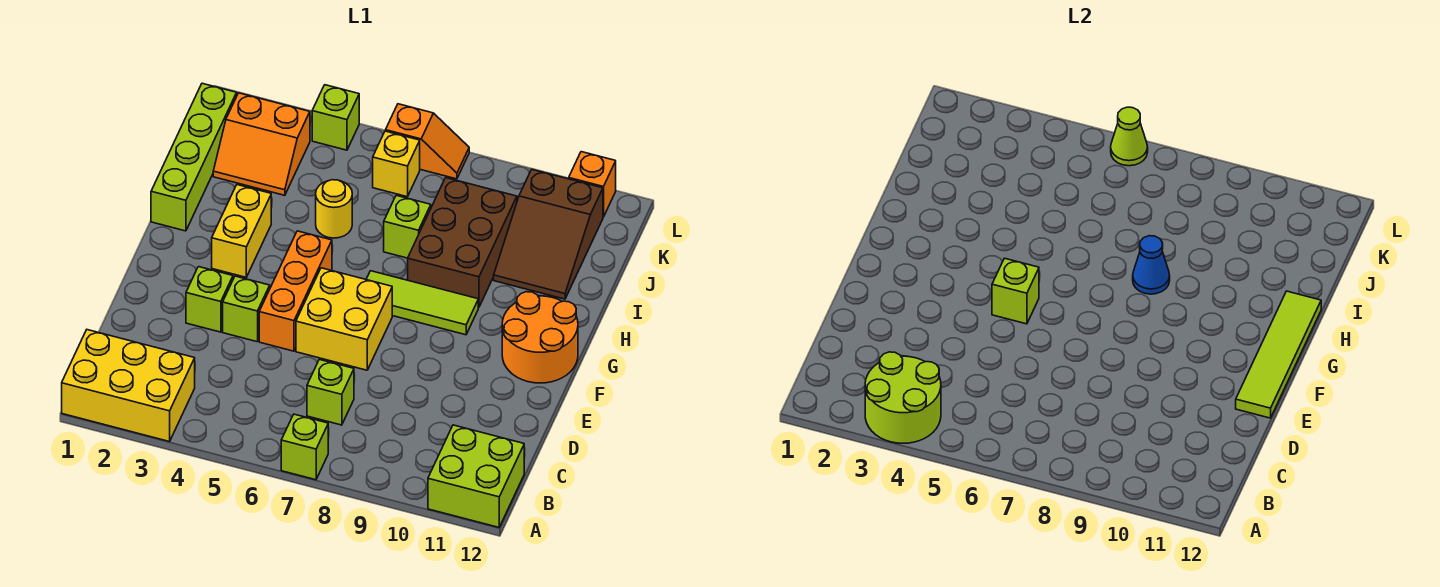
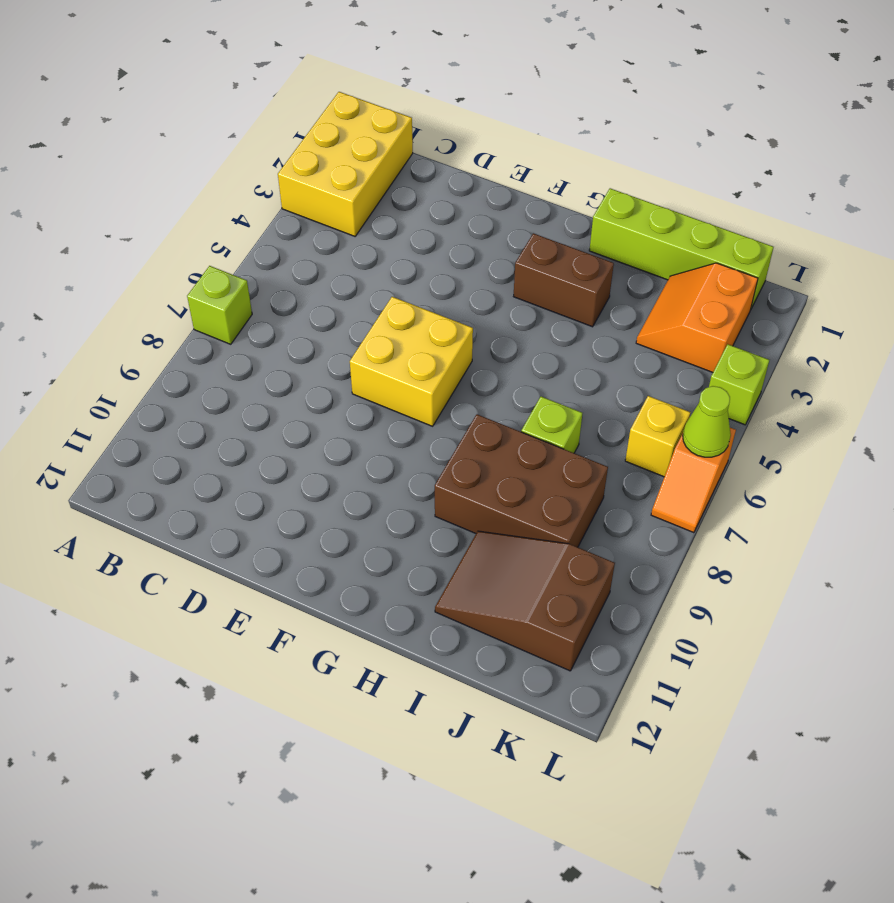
brown 1x2 brick [514,233,614,327] -> yellow 1x2 brick [212,185,271,277]
none -> lime 2x2 brick [428,425,524,527]
none -> lime 1x1 brick [307,359,354,425]
none -> lime 1x1 brick [186,267,233,332]

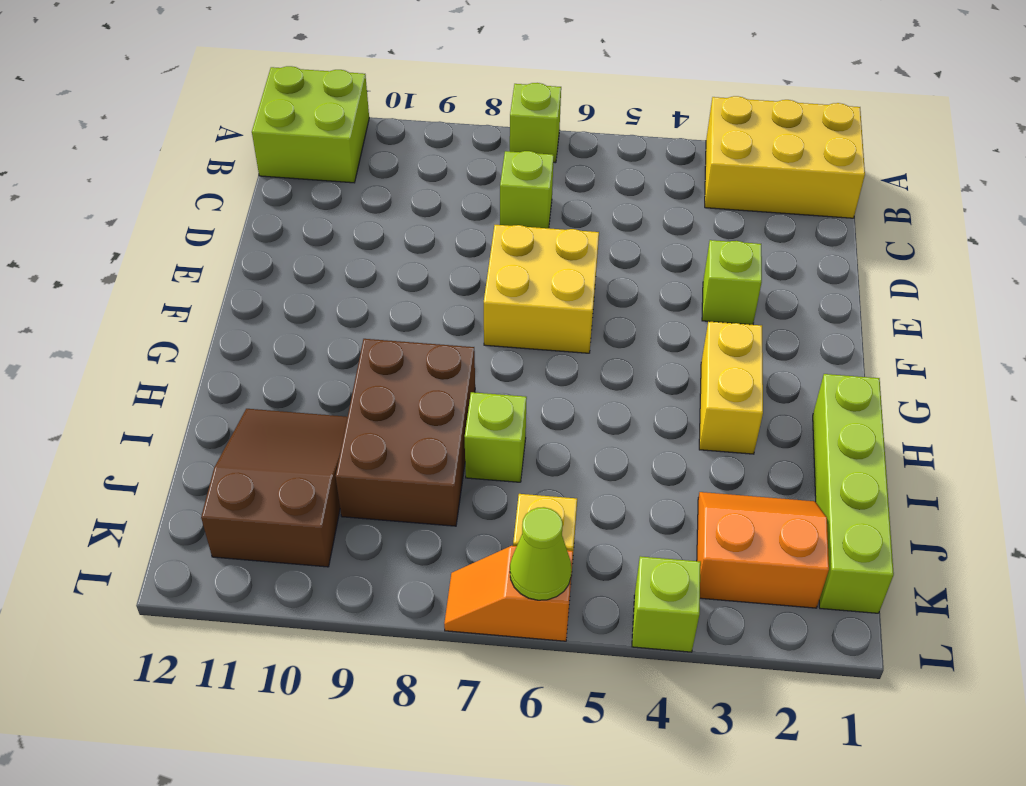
none -> lime 1x1 brick [223,276,270,342]
none -> orange 1x3 brick [259,231,332,351]
none -> orange 2x2 round brick [502,292,578,383]

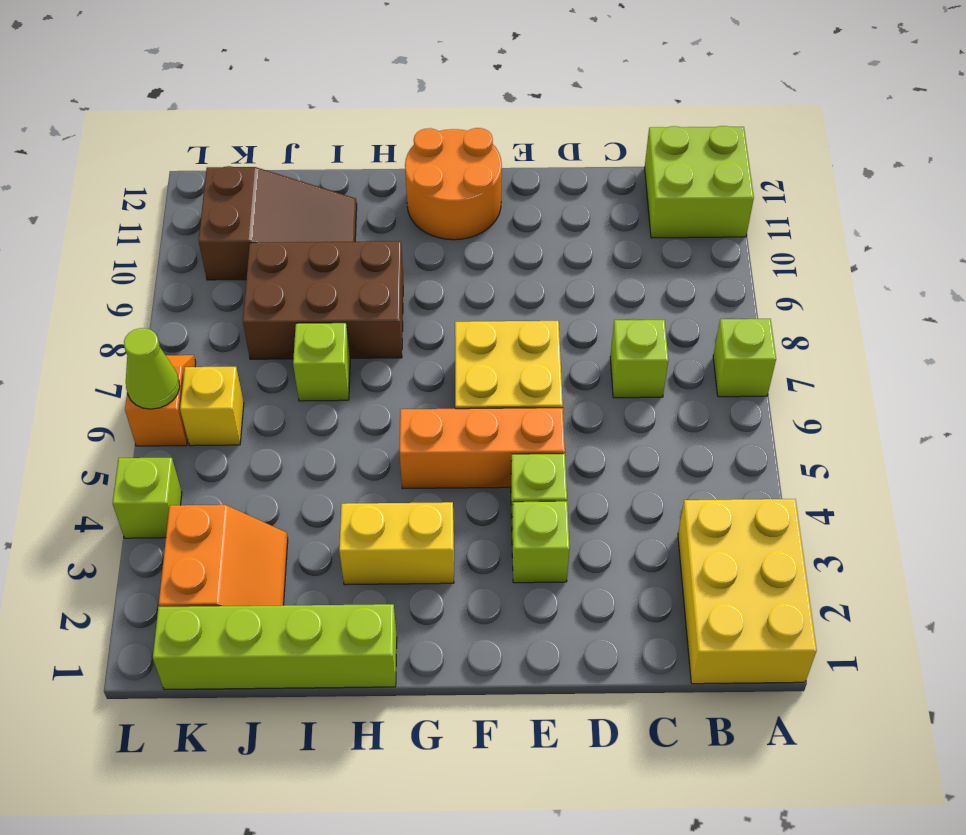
none -> lime 1x3 tile [366,271,478,335]
none -> yellow 1x1 round brick [316,180,352,238]
none -> orange 1x1 brick [569,152,616,217]

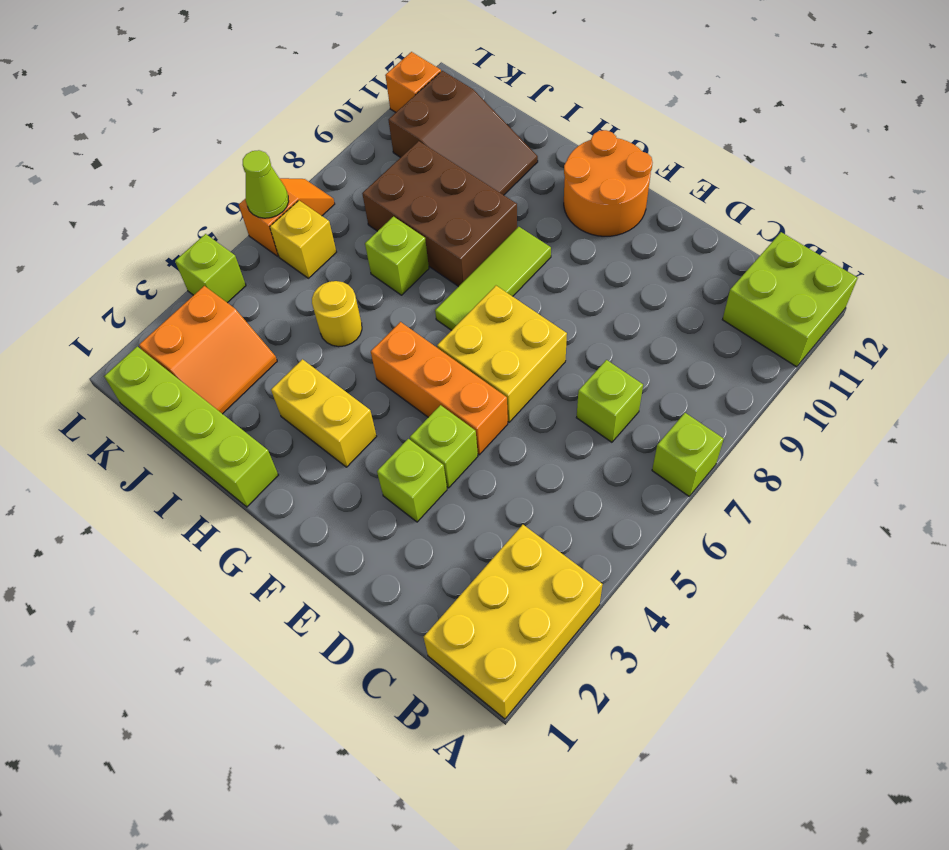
none -> lime 2x2 round brick [865,352,941,443]
none -> lime 1x4 tile [1236,291,1321,418]
none -> lime 1x1 brick [992,258,1039,324]

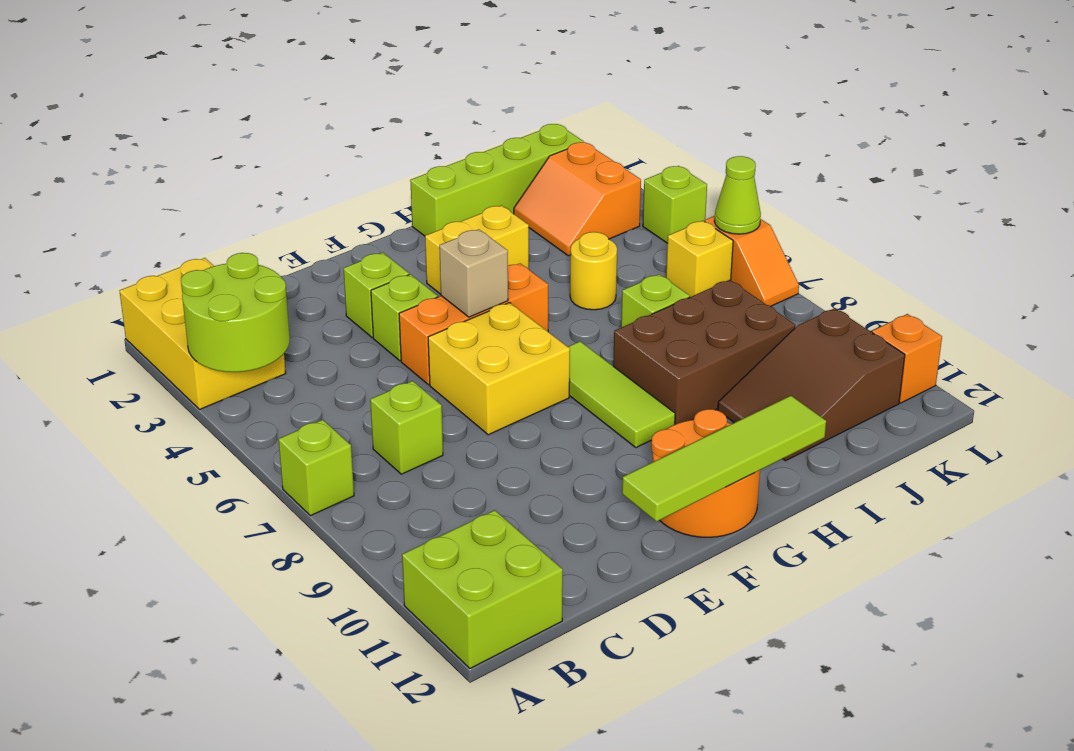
tan 1x1 brick [439,229,508,317] -> lime 1x1 brick [992,258,1039,324]
none -> blue 1x1 cone [1133,236,1170,294]

